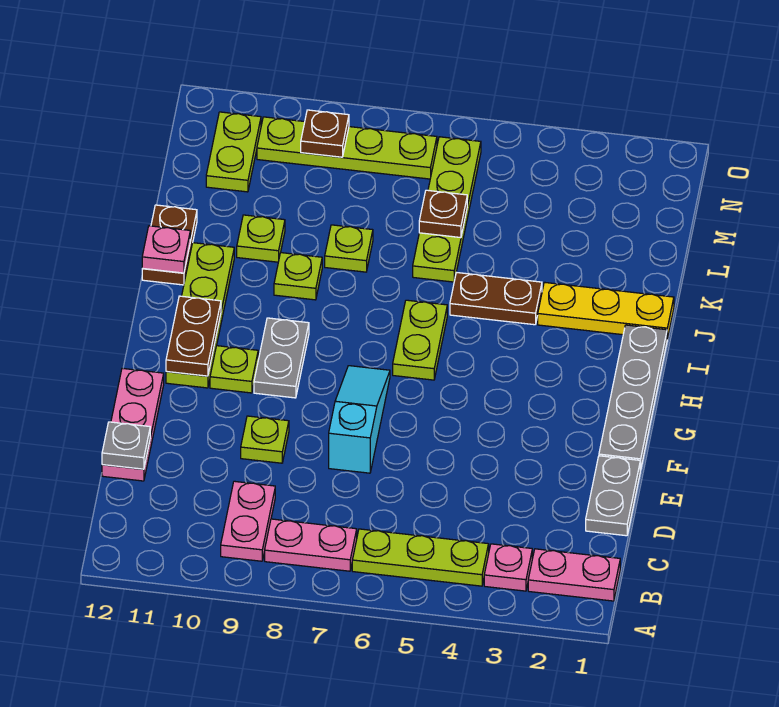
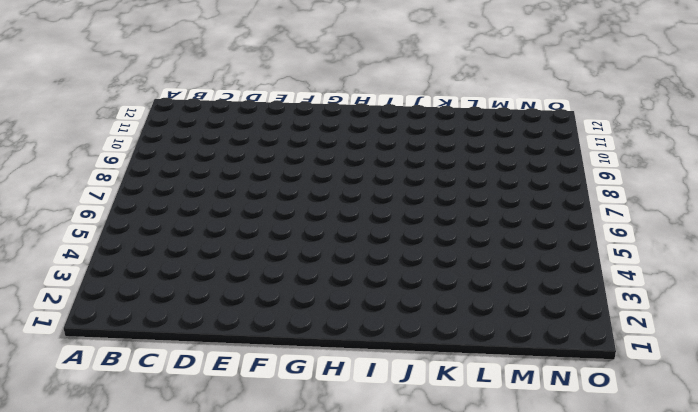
none -> pink 1x2 plate [528,549,620,601]
none -> pink 1x1 plate [484,544,532,591]
none -> lime 1x3 plate [352,529,489,586]

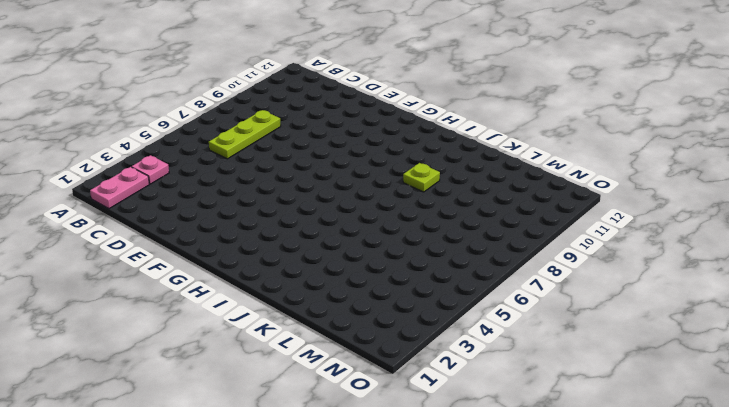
lime 1x3 plate [209,110,281,159] -> lime 1x3 plate moved to [352,529,489,586]
none -> pink 1x2 plate [265,519,357,571]
none -> pink 1x2 plate [221,481,275,561]
none -> grey 1x2 plate [586,456,640,536]

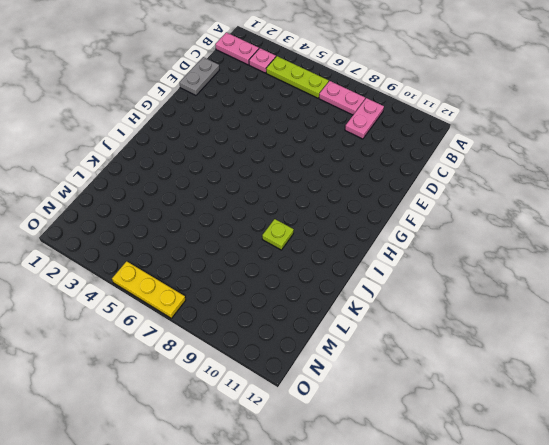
yellow 1x3 plate [112,261,186,318] -> yellow 1x3 plate moved to [538,282,674,339]
none -> pink 1x3 plate [102,368,164,481]
none -> cyan 1x3 slope [329,366,390,473]
none -> lime 1x1 plate [241,416,289,463]

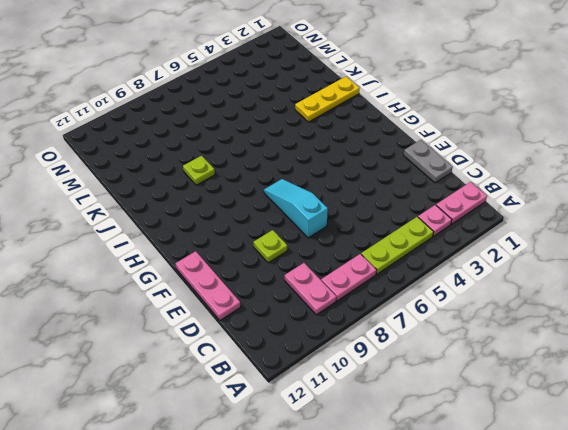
none -> grey 1x4 plate [599,325,667,470]
none -> grey 1x2 plate [254,318,309,398]
none -> lime 1x1 plate [210,346,258,393]

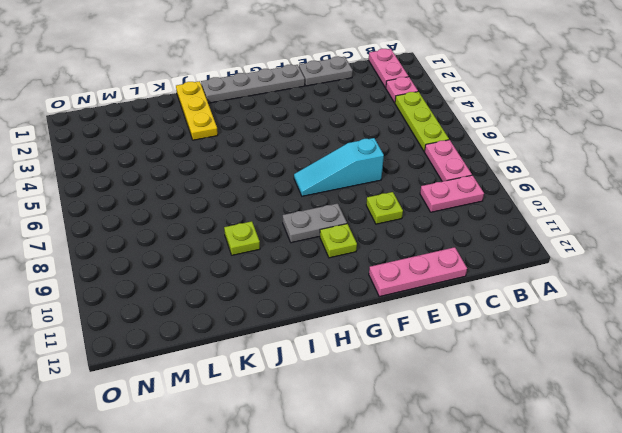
none -> lime 1x4 plate [166,243,234,388]
none -> lime 1x2 plate [393,300,447,380]
none -> brown 1x2 plate [450,272,542,325]

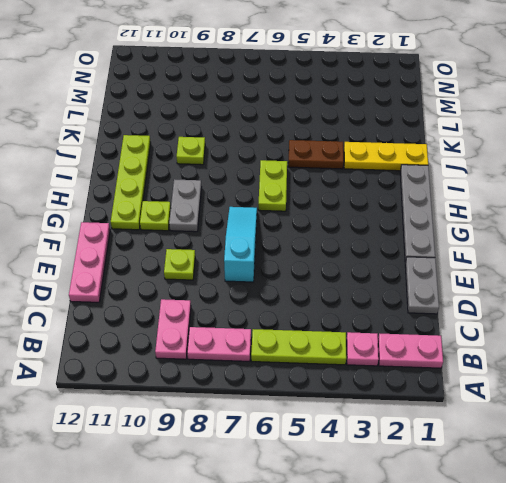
none -> brown 1x2 plate [142,205,197,285]
none -> lime 1x4 plate [413,137,481,282]
none -> lime 1x1 plate [325,225,373,272]

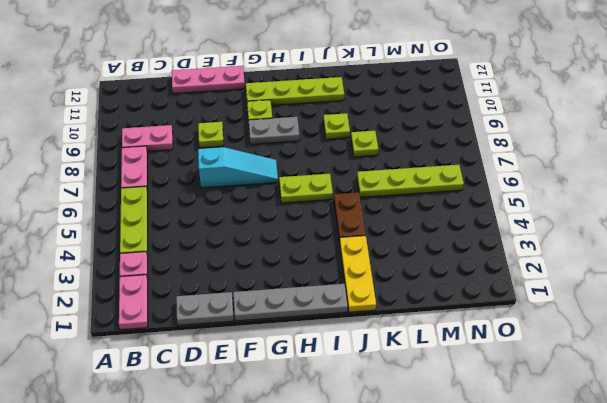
none -> brown 1x2 plate [142,205,197,285]
none -> lime 1x1 plate [237,215,285,262]
none -> lime 1x2 plate [206,112,261,192]

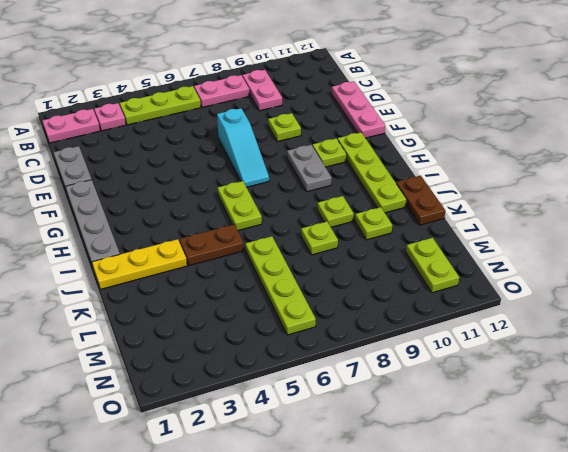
none -> lime 1x4 plate [257,117,437,179]
none -> grey 1x1 plate [102,422,150,469]
none -> brown 1x2 plate [166,296,221,376]

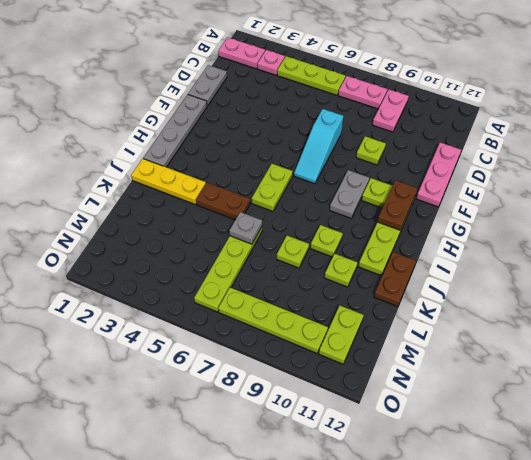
grey 1x1 plate [229,212,262,244] -> grey 1x1 plate moved to [102,422,150,469]
none -> pink 1x1 plate [142,226,190,273]
none -> brown 1x1 plate [419,190,467,238]
none -> brown 1x1 plate [301,110,349,157]

